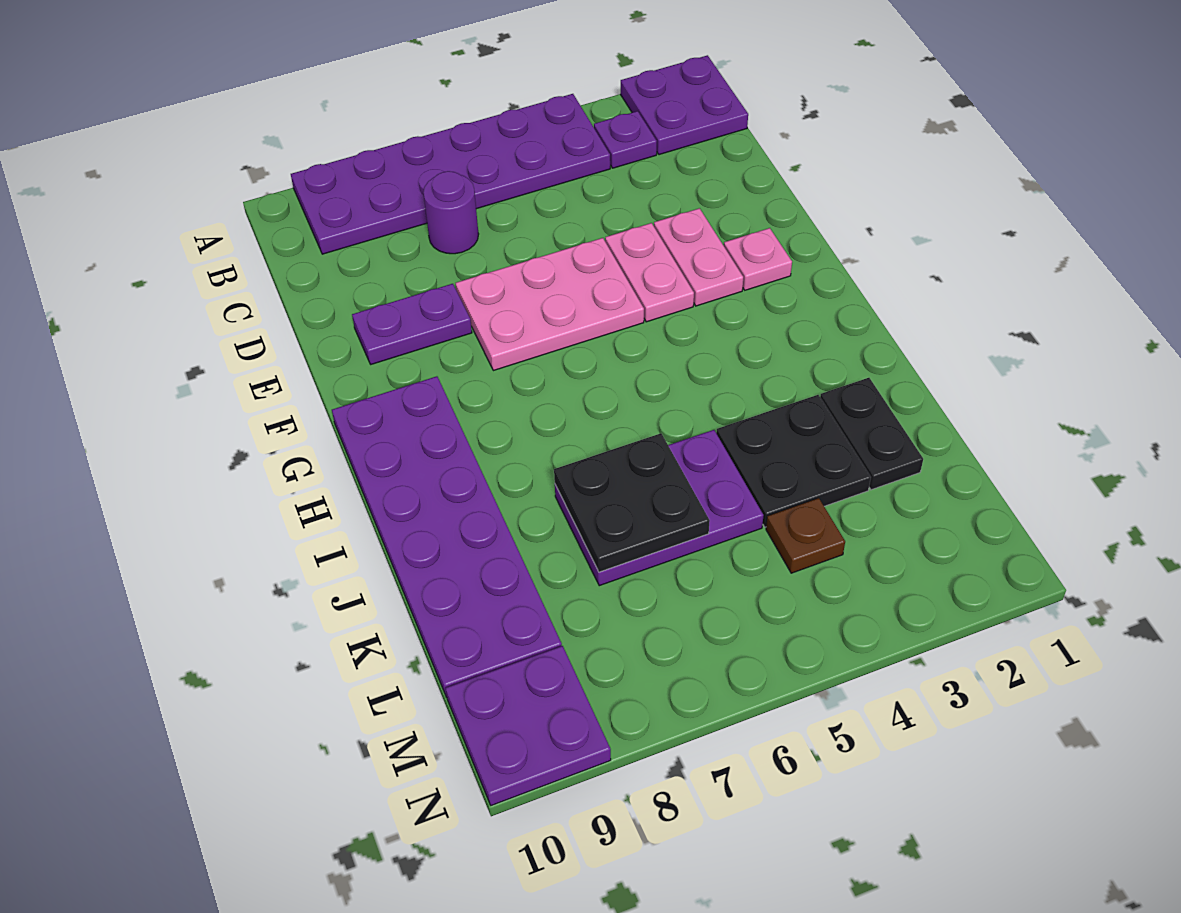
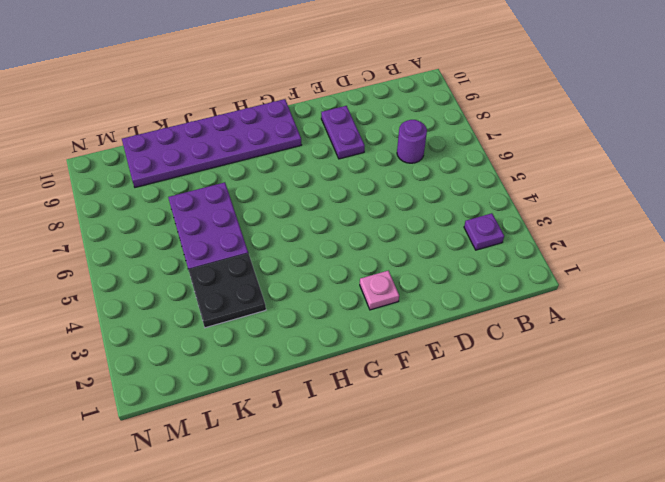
none -> purple 2x2 plate [621,55,748,155]
none -> purple 2x6 plate [291,94,610,254]
none -> pink 1x2 plate [654,208,743,306]

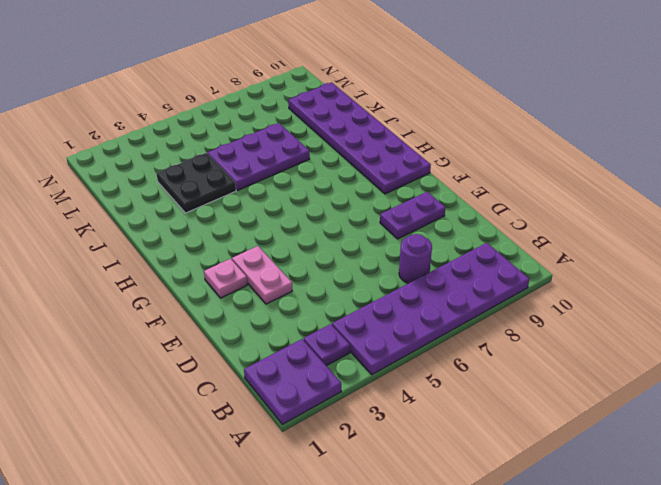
none -> pink 1x2 plate [605,223,694,322]
none -> pink 2x3 plate [456,238,644,371]
none -> black 1x2 plate [820,378,923,490]

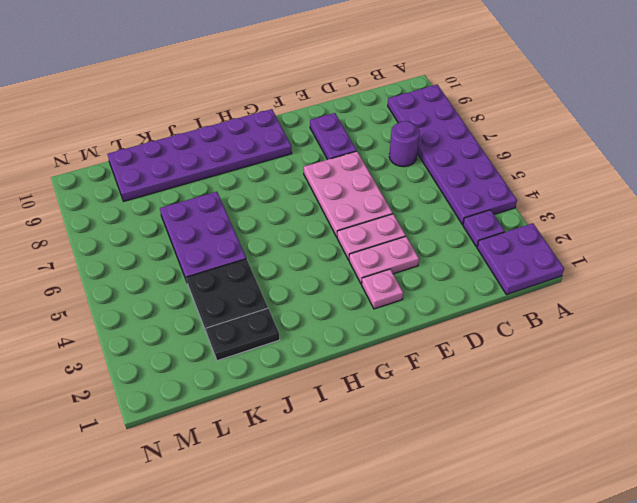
none -> brown 1x1 plate [766,498,845,573]
none -> purple 2x2 plate [446,646,611,806]
none -> black 2x2 plate [554,433,710,572]

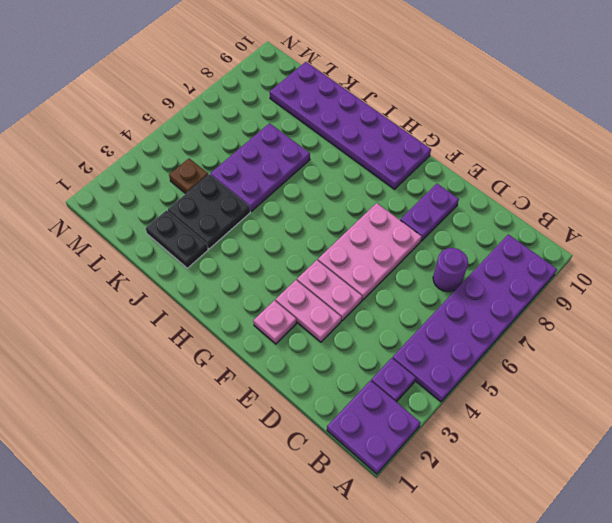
none -> purple 2x2 plate [446,646,611,806]
none -> black 2x2 plate [554,433,710,572]

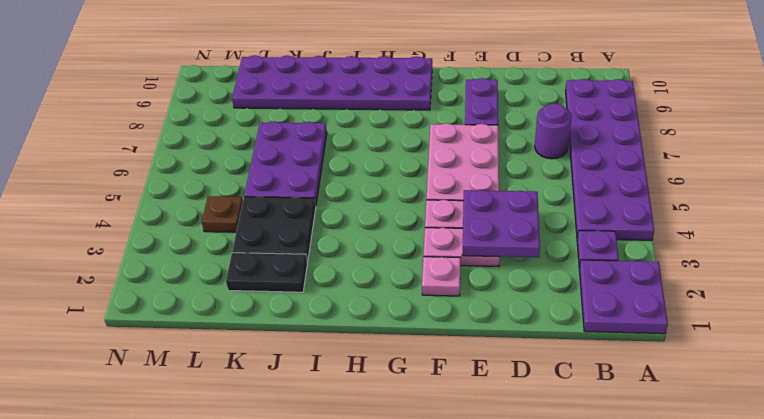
purple 2x2 plate [462,190,540,257] -> purple 2x2 plate moved to [446,646,611,806]
none -> black 2x2 plate [554,433,710,572]

